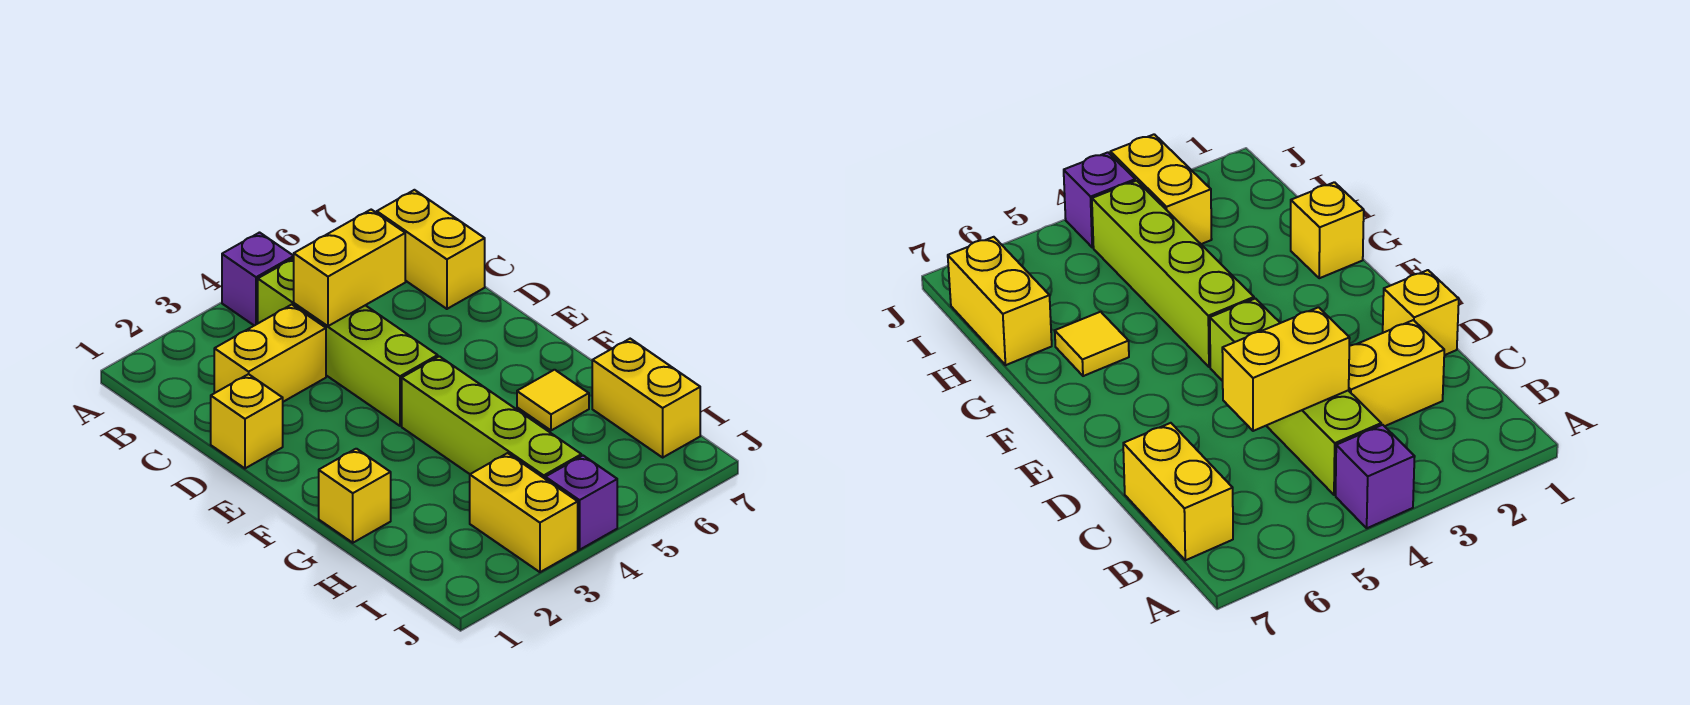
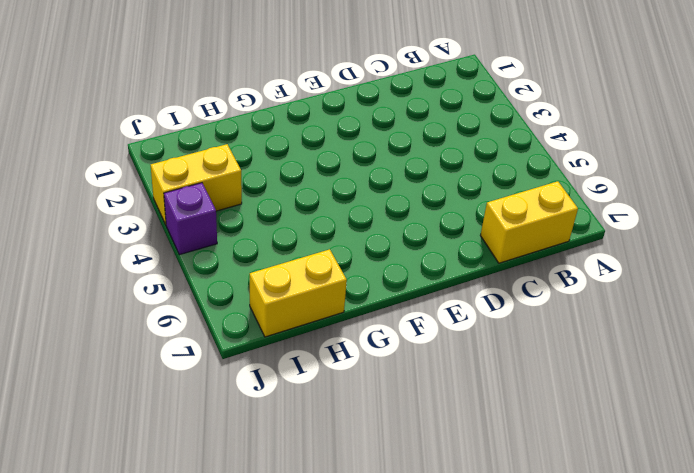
none -> purple 1x1 brick [222,233,294,326]
none -> lime 1x4 brick [258,258,438,426]
none -> yellow 1x2 brick [214,305,326,402]

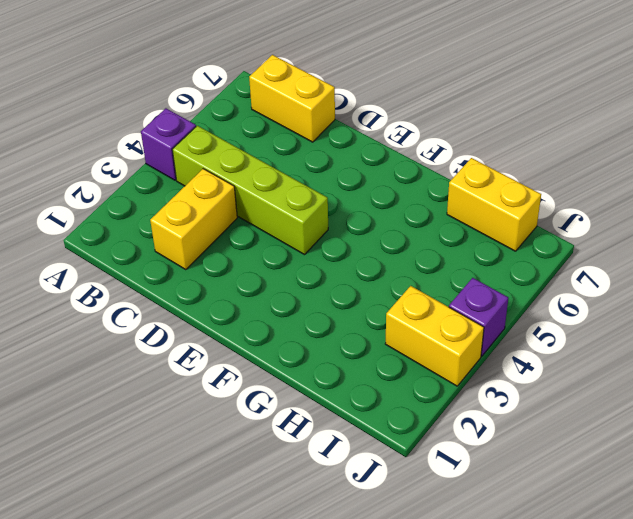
none -> yellow 1x1 brick [211,374,283,468]
none -> lime 1x4 brick [402,356,581,478]
none -> yellow 1x1 brick [319,449,391,543]

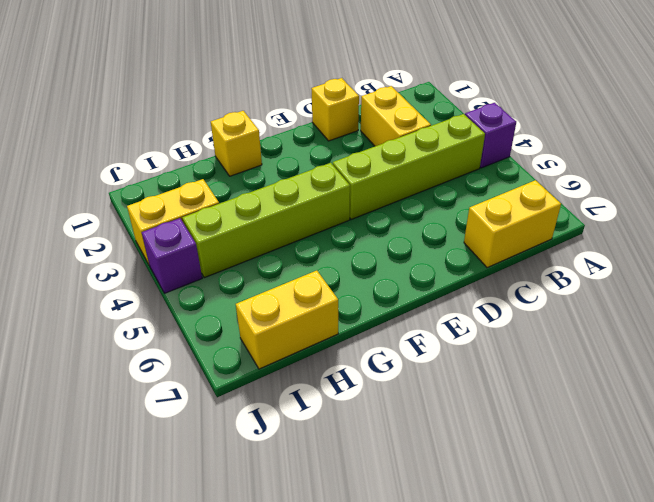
none -> yellow 1x1 tile [517,370,589,430]
none -> yellow 1x2 brick [294,210,405,326]

